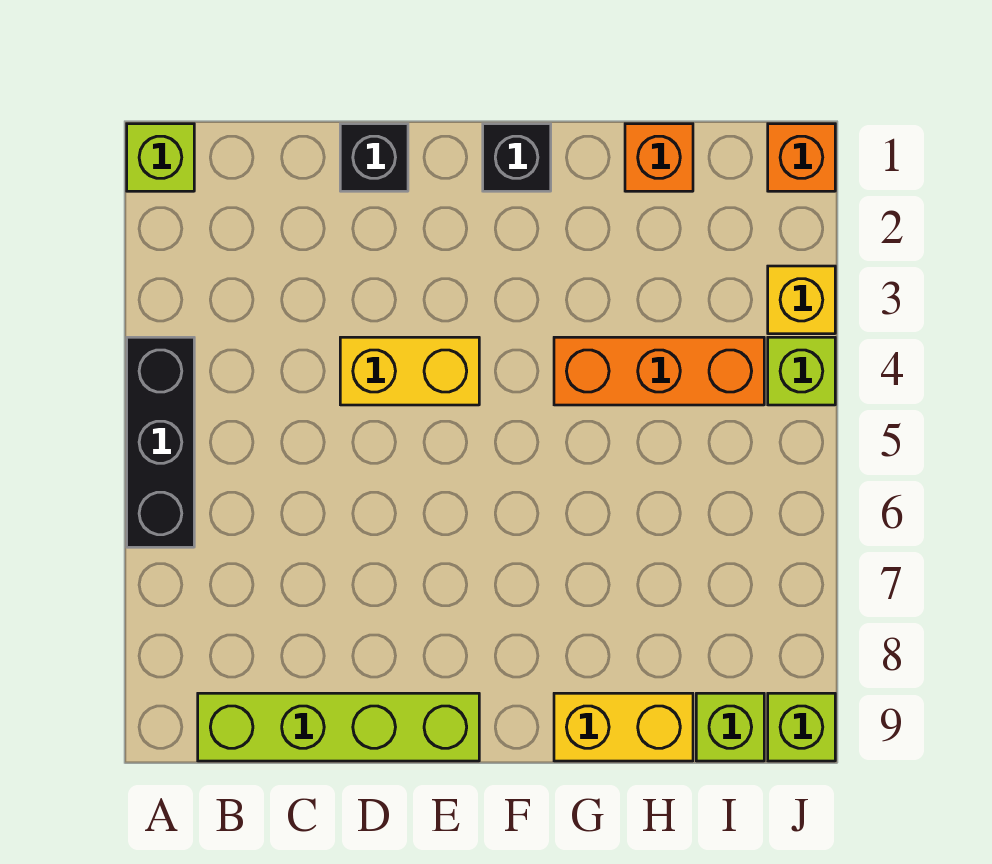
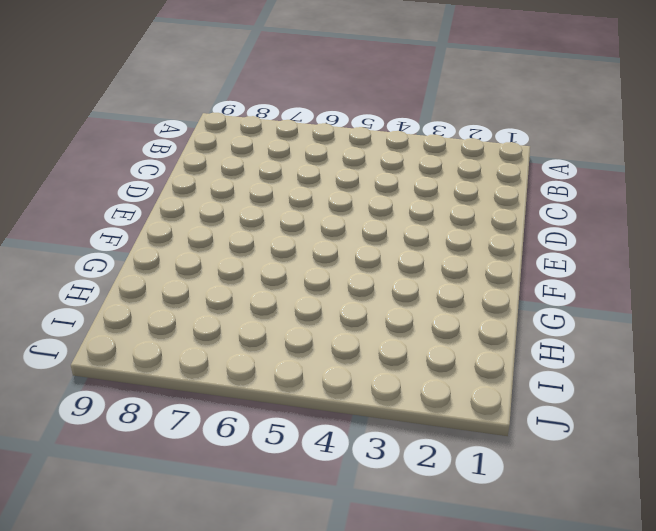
none -> lime 1x1 brick [127,124,194,191]
none -> black 1x3 brick [127,337,194,547]
none -> lime 1x4 brick [198,693,479,761]

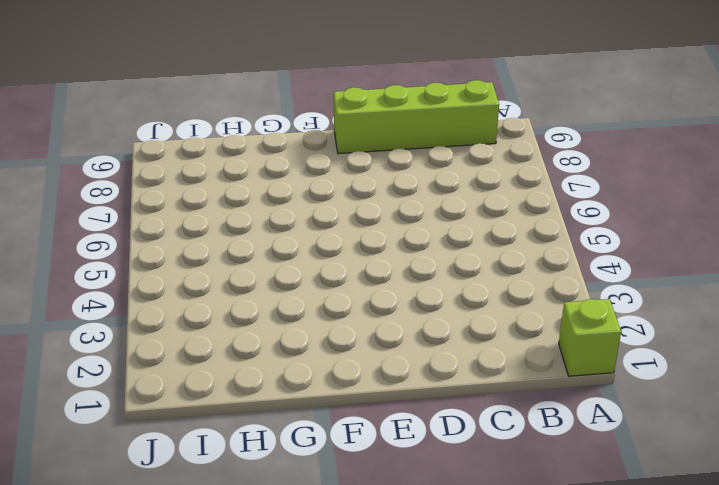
none -> black 1x3 brick [127,337,194,547]
none -> black 1x1 brick [340,124,408,191]
none -> yellow 1x2 brick [340,337,479,405]

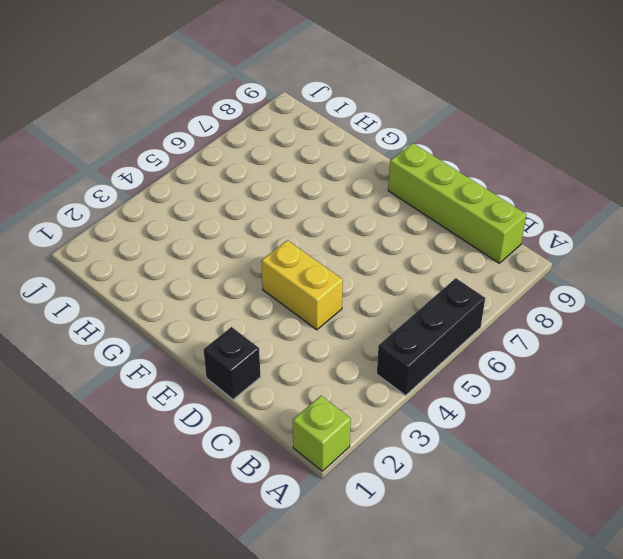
none -> black 1x1 brick [483,124,551,191]
none -> orange 1x3 brick [554,337,764,405]
none -> yellow 1x2 brick [554,693,693,761]

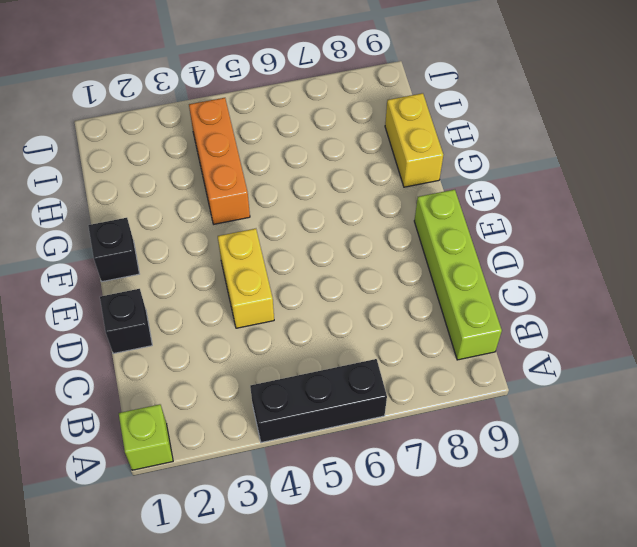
none -> orange 1x1 brick [625,124,693,191]
none -> lime 1x1 brick [696,693,764,761]
none -> orange 1x1 brick [768,124,835,191]

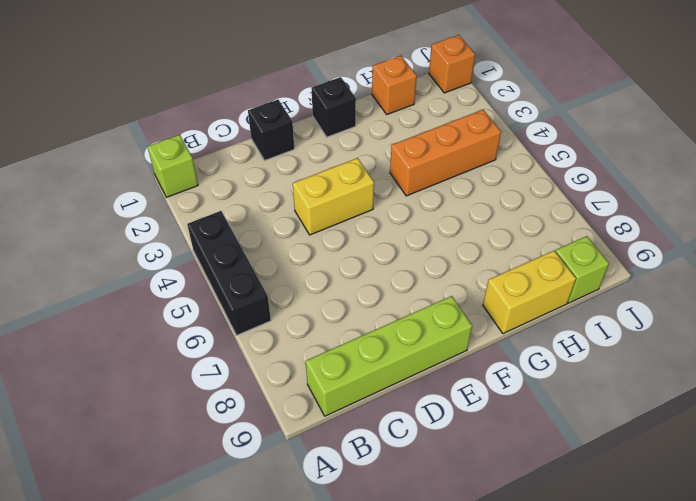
none -> yellow 1x1 brick [768,266,835,334]
none -> lime 1x1 brick [768,337,835,405]
none -> lime 1x1 brick [768,693,835,761]

